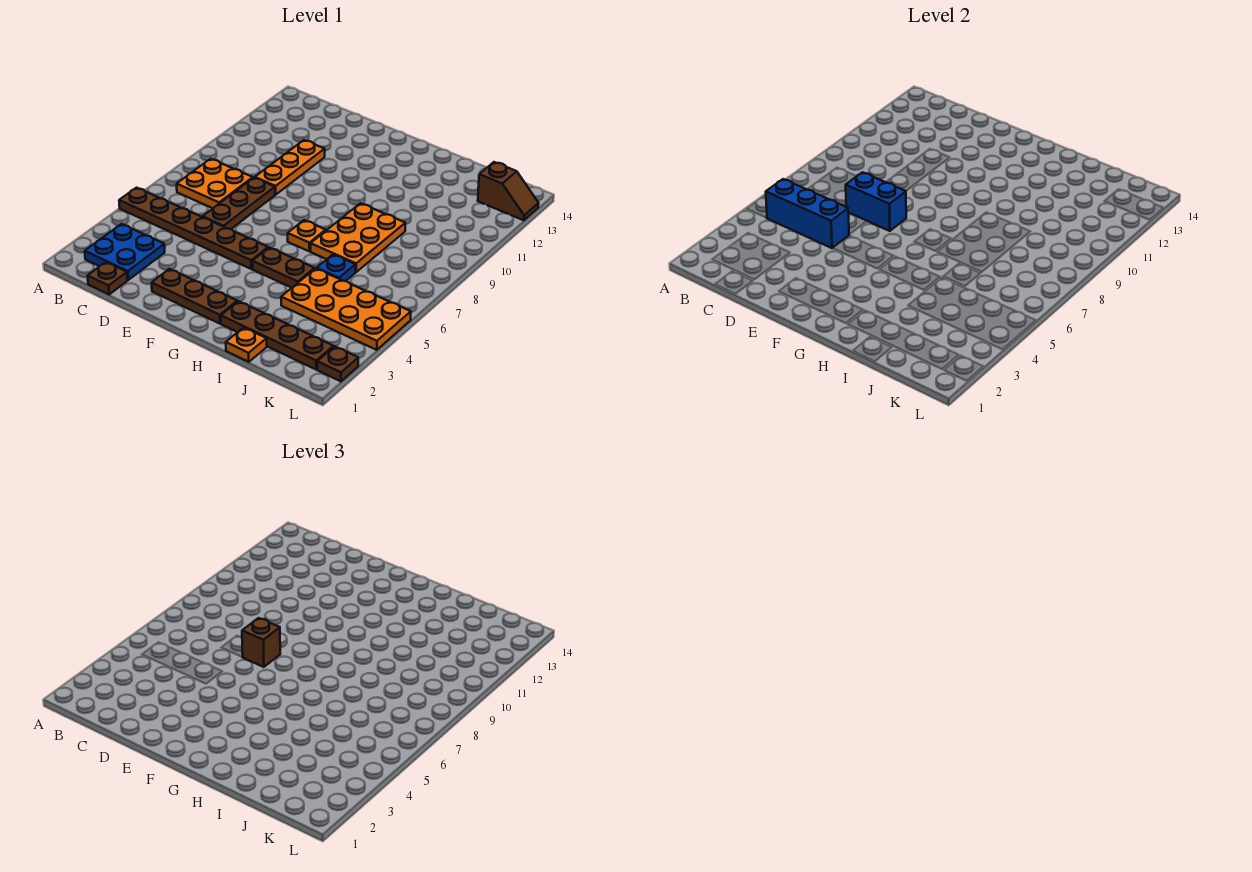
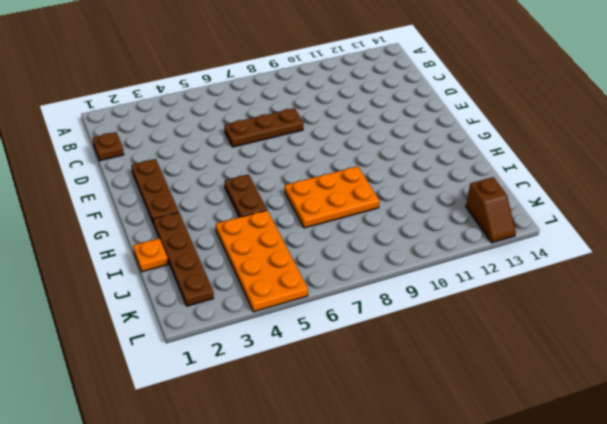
none -> brown 1x6 plate [119,188,268,269]
none -> blue 2x2 plate [85,224,165,280]
none -> orange 2x2 plate [177,159,253,208]

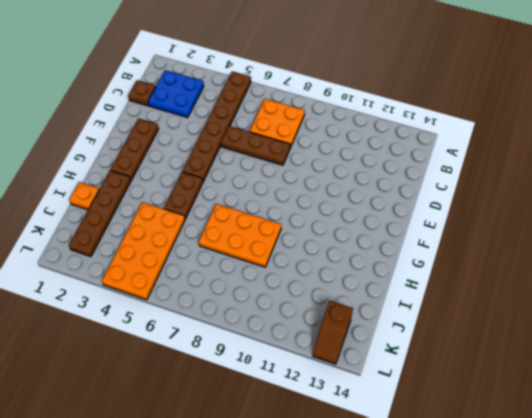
none -> orange 1x3 plate [255,140,325,195]
none -> orange 1x1 plate [288,220,326,251]
none -> blue 1x1 plate [317,254,355,281]

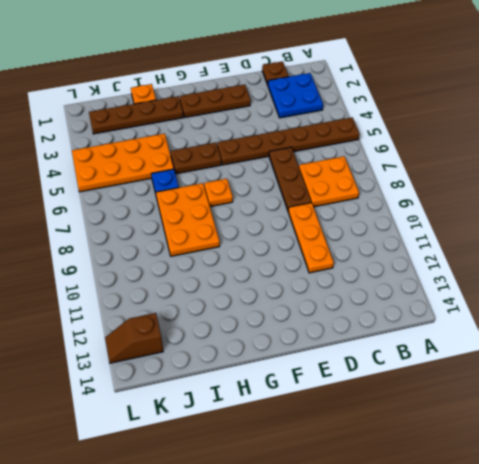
none -> brown 1x1 plate [317,346,358,381]
none -> blue 1x3 brick [766,179,849,248]
none -> blue 1x2 brick [846,172,906,231]

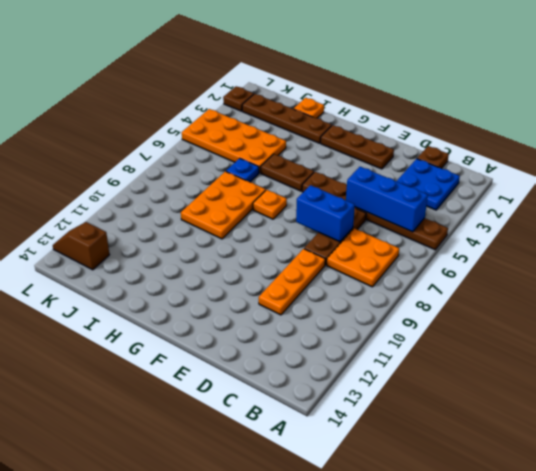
none -> brown 1x1 brick [242,618,280,667]

